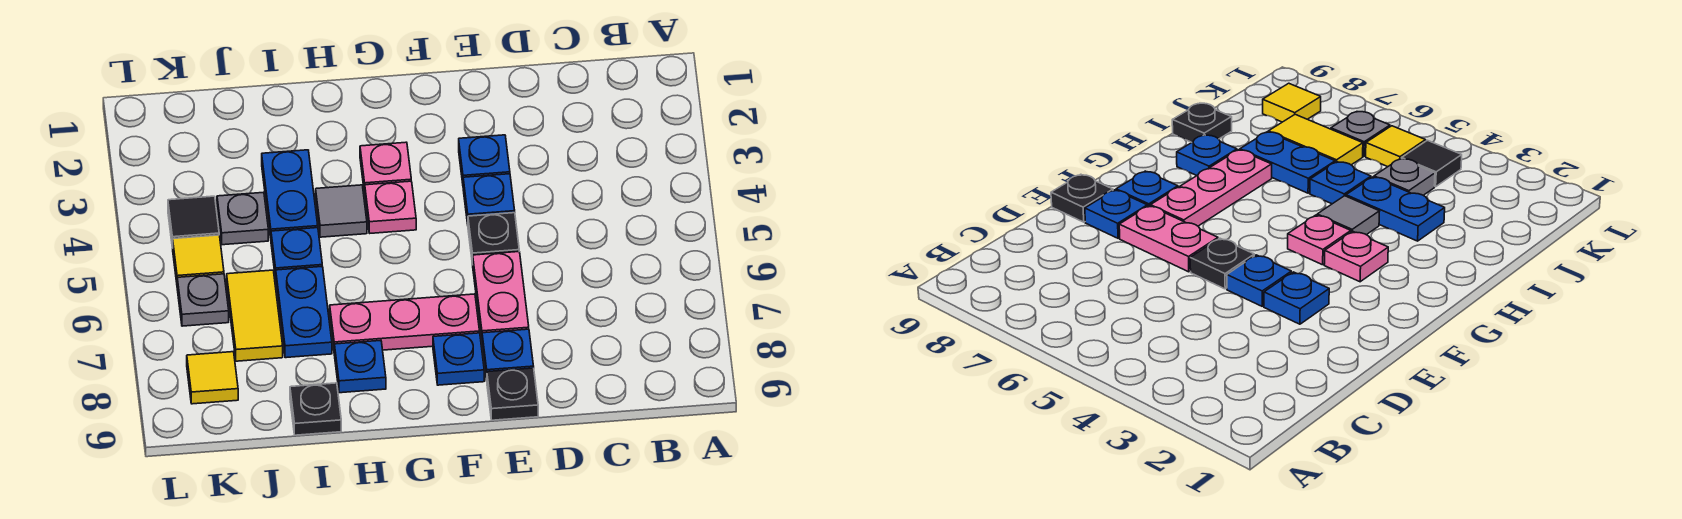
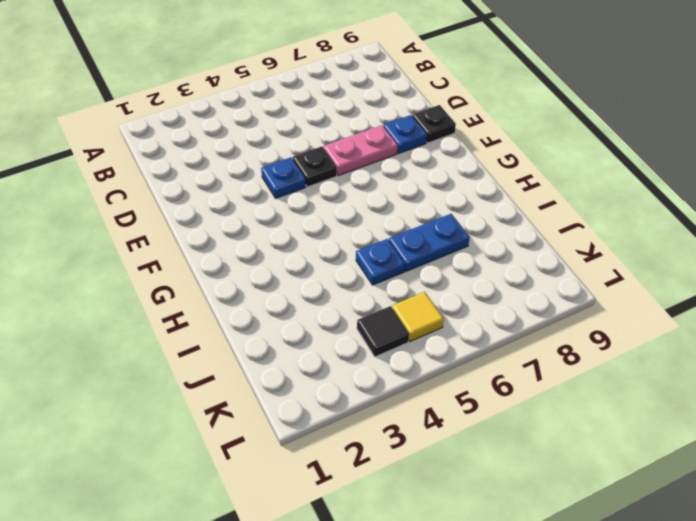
none -> blue 1x1 plate [459,135,510,183]
none -> pink 1x3 plate [330,294,480,350]
none -> blue 1x1 plate [433,333,484,385]

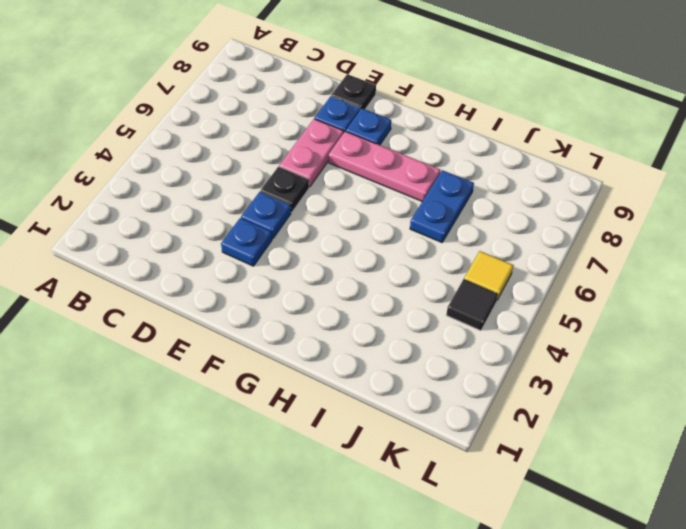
none -> pink 1x1 plate [360,142,411,194]
none -> pink 1x1 plate [365,181,416,233]
none -> grey 1x1 tile [316,185,367,237]

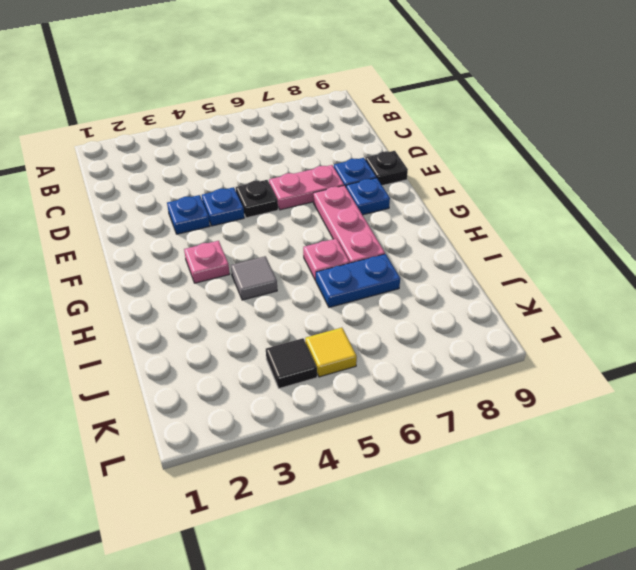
pink 1x1 plate [303,239,350,281] -> pink 1x1 plate moved to [365,181,416,233]
none -> blue 1x1 plate [334,340,386,393]
none -> blue 1x2 plate [262,150,318,238]
none -> blue 1x1 plate [271,228,322,279]

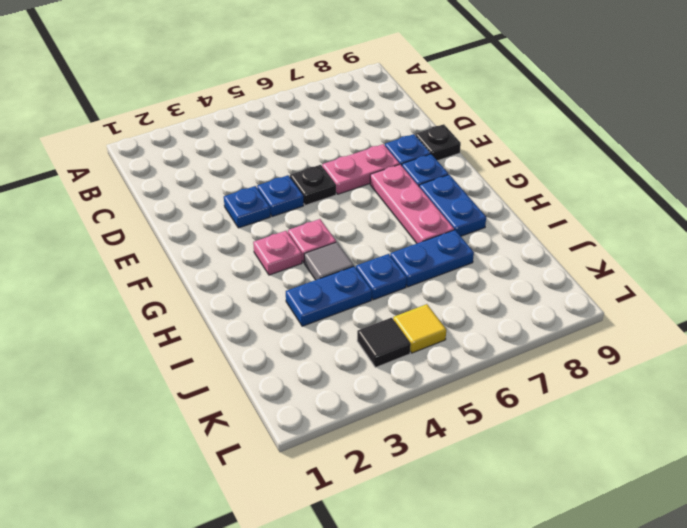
blue 1x2 plate [419,175,486,236] -> blue 1x1 plate [334,340,386,393]
none -> black 1x1 plate [290,383,341,435]
none -> grey 1x1 plate [217,192,268,245]
none -> yellow 1x2 tile [227,270,283,361]

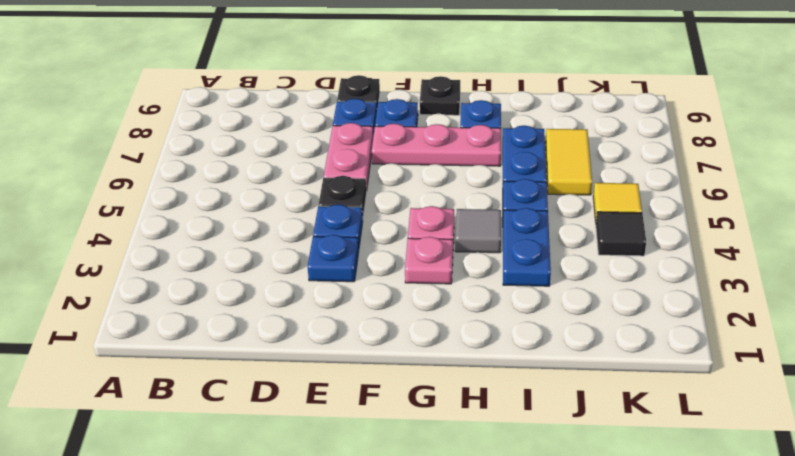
black 1x1 plate [420,76,460,115] -> black 1x1 plate moved to [290,383,341,435]
none -> grey 1x1 plate [217,192,268,245]
none -> grey 1x1 plate [177,274,229,326]
none -> yellow 1x1 tile [187,352,238,404]

